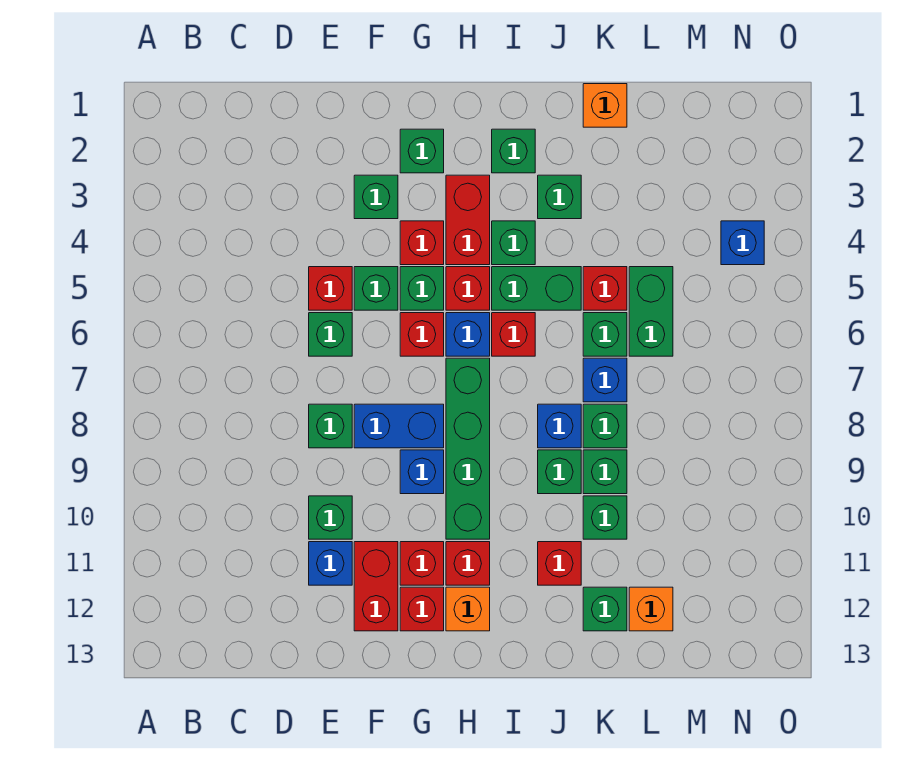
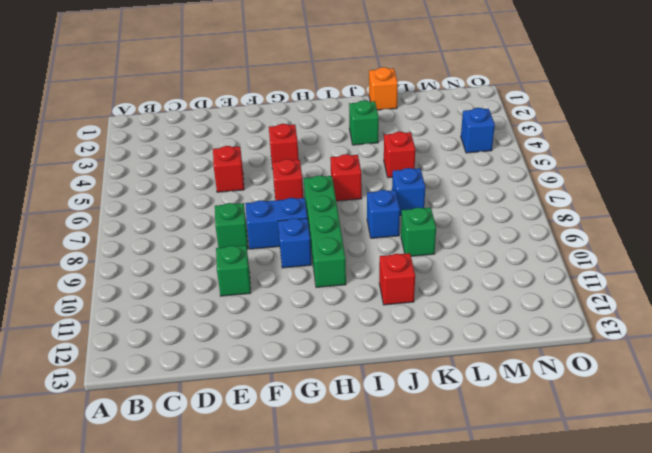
none -> green 1x1 brick [309,313,352,356]
none -> blue 1x1 brick [309,542,352,585]
none -> green 1x1 brick [354,175,398,219]
none -> green 1x1 brick [354,267,398,310]

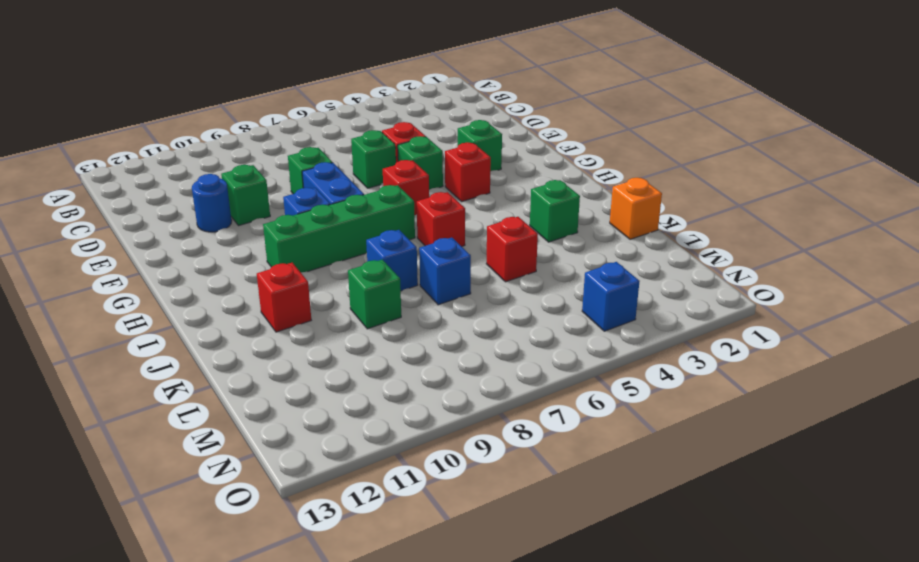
blue 1x1 round brick [192,174,232,232] -> blue 1x1 brick [309,542,352,585]
none -> red 1x2 brick [354,542,398,631]
none -> green 1x1 brick [400,129,444,173]
none -> green 1x1 brick [400,267,444,310]
none -> red 1x1 brick [400,542,444,585]

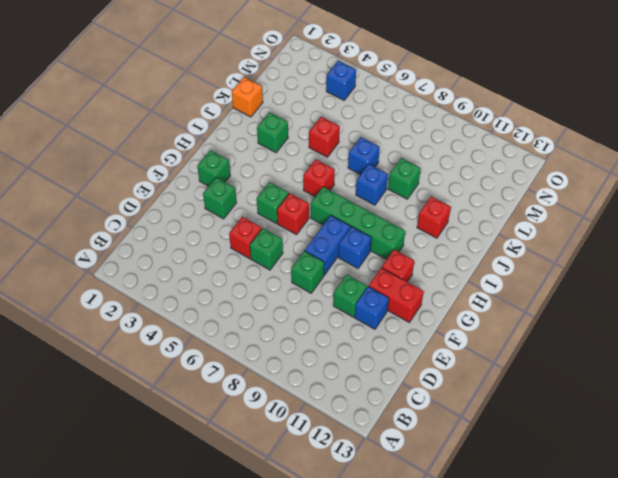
none -> green 1x1 brick [354,267,398,310]
none -> red 1x1 brick [400,221,444,265]
none -> red 1x1 brick [400,587,444,631]
none -> red 1x2 brick [446,175,490,265]

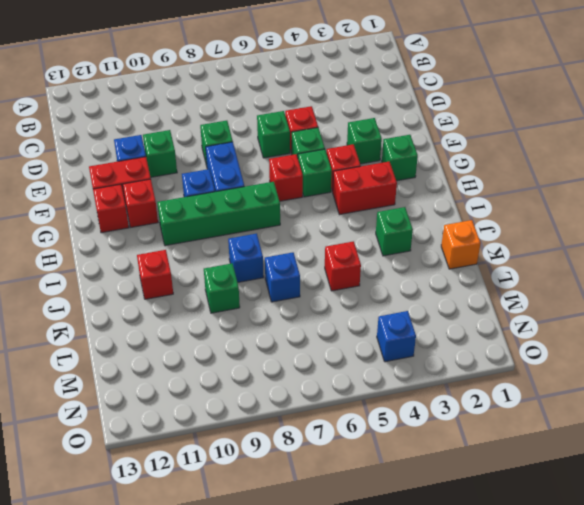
none -> red 1x1 brick [446,267,490,310]
none -> blue 1x1 brick [446,313,490,356]
none -> red 1x1 brick [446,542,490,585]
none -> orange 1x1 brick [446,587,490,631]

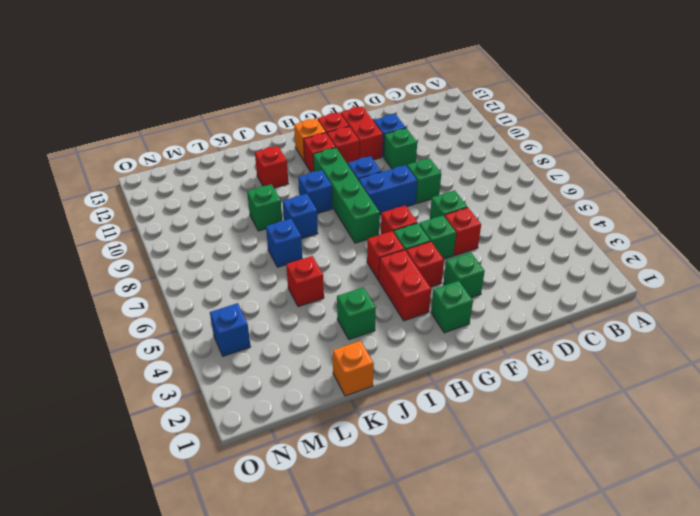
blue 1x1 brick [298,170,332,214] -> blue 1x1 brick moved to [446,313,490,356]
none -> green 1x1 brick [492,129,535,173]
none -> green 1x1 brick [492,221,535,265]
none -> green 1x2 brick [492,267,581,310]
none -> red 1x1 brick [492,313,535,356]

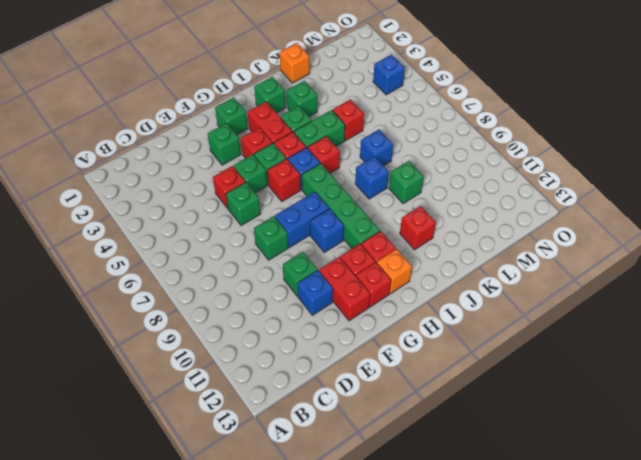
none -> green 1x1 brick [538,450,581,494]
none -> green 1x1 brick [583,313,627,356]
none -> green 1x1 brick [583,404,627,448]
none -> green 1x1 brick [583,496,627,539]

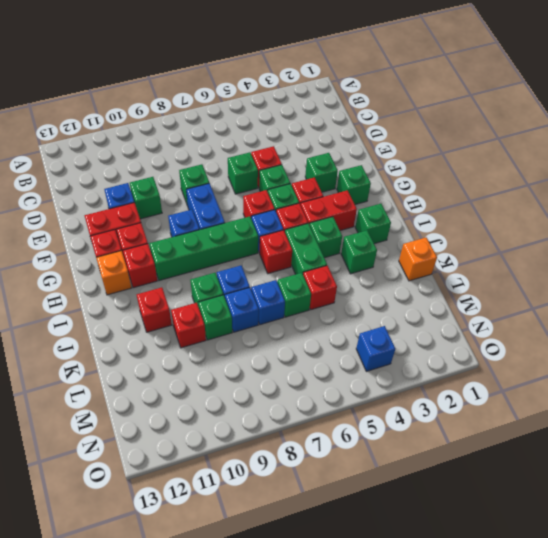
blue 1x1 brick [225,288,259,332] -> green 1x1 brick [583,404,627,448]
red 1x1 brick [171,303,206,348] -> green 1x1 brick [583,496,627,539]
none -> green 1x1 brick [583,587,627,631]
none -> green 1x2 brick [629,267,673,356]
none -> orange 1x1 brick [629,587,673,631]

